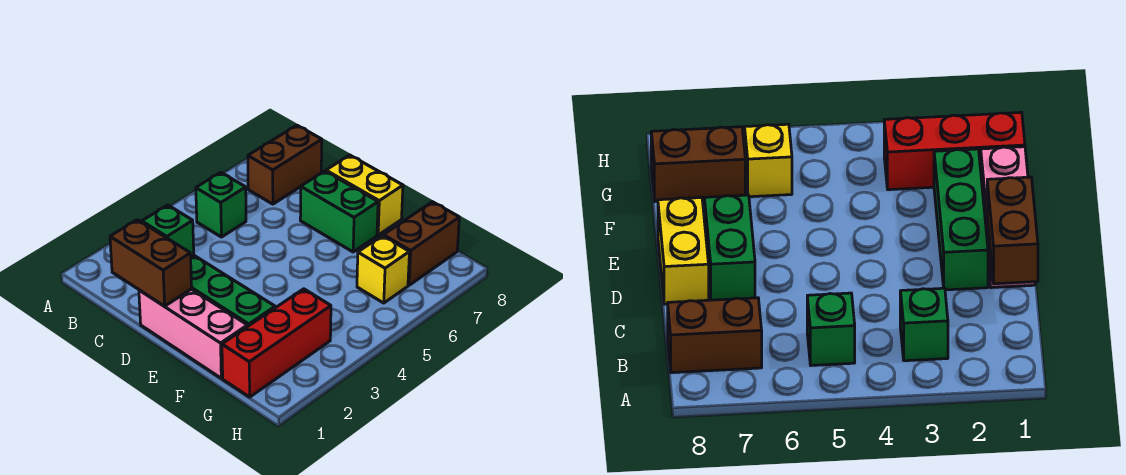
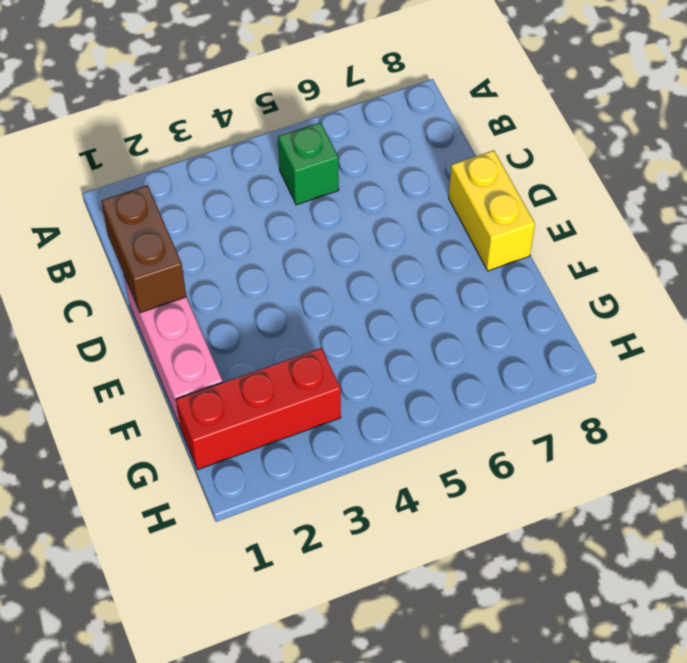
none -> green 1x1 brick [142,205,194,256]
none -> brown 1x2 brick [248,125,322,204]

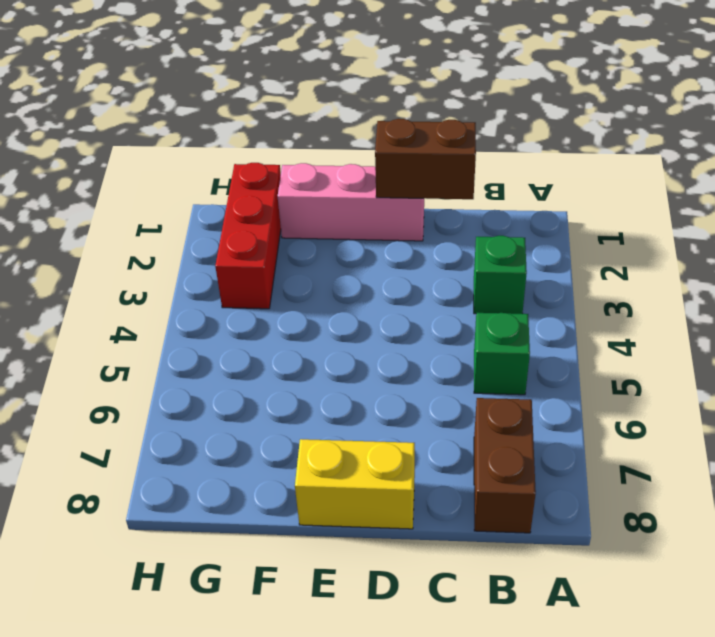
none -> green 1x3 brick [191,255,275,327]
none -> green 1x2 brick [300,171,378,252]

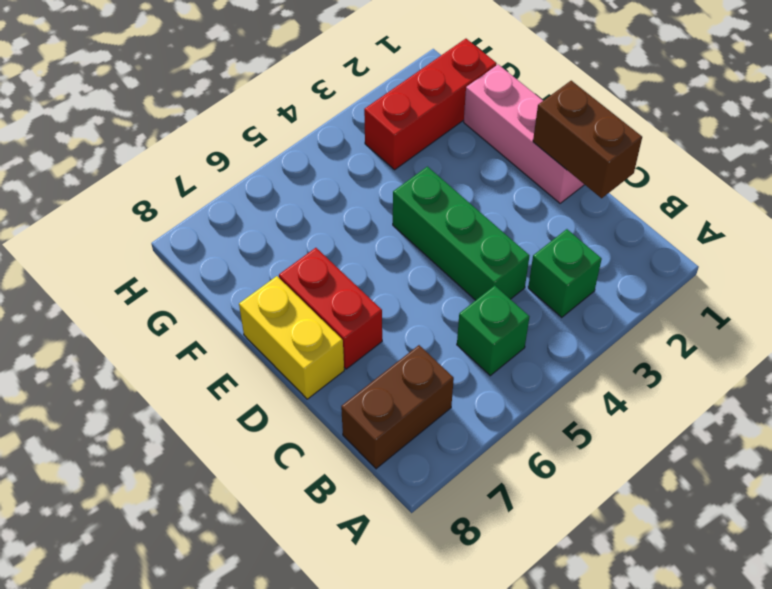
green 1x3 brick [393,167,529,300] -> green 1x3 brick moved to [191,255,275,327]
red 1x2 brick [279,248,382,369] -> green 1x2 brick [300,171,378,252]
none -> yellow 1x1 brick [357,236,409,303]
none -> brown 1x2 brick [383,202,459,285]

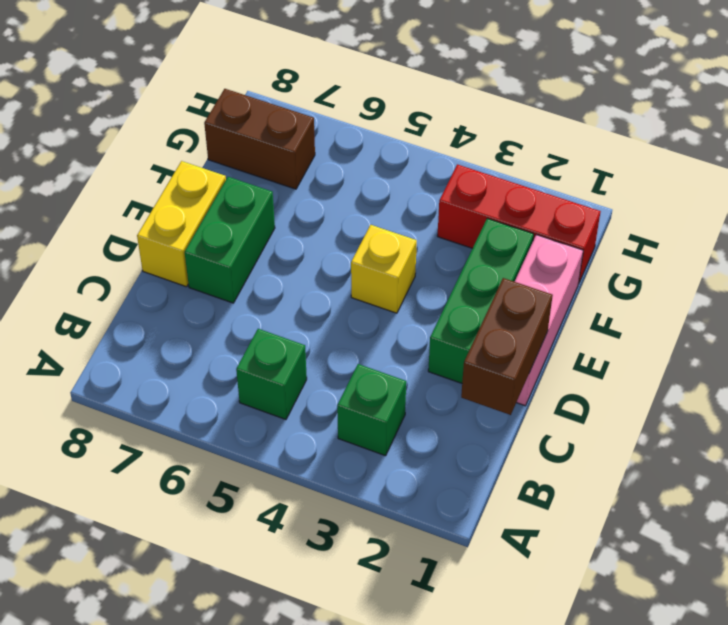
yellow 1x1 brick [351,225,417,313] -> yellow 1x1 brick moved to [357,236,409,303]
none -> brown 1x2 brick [248,125,322,204]

